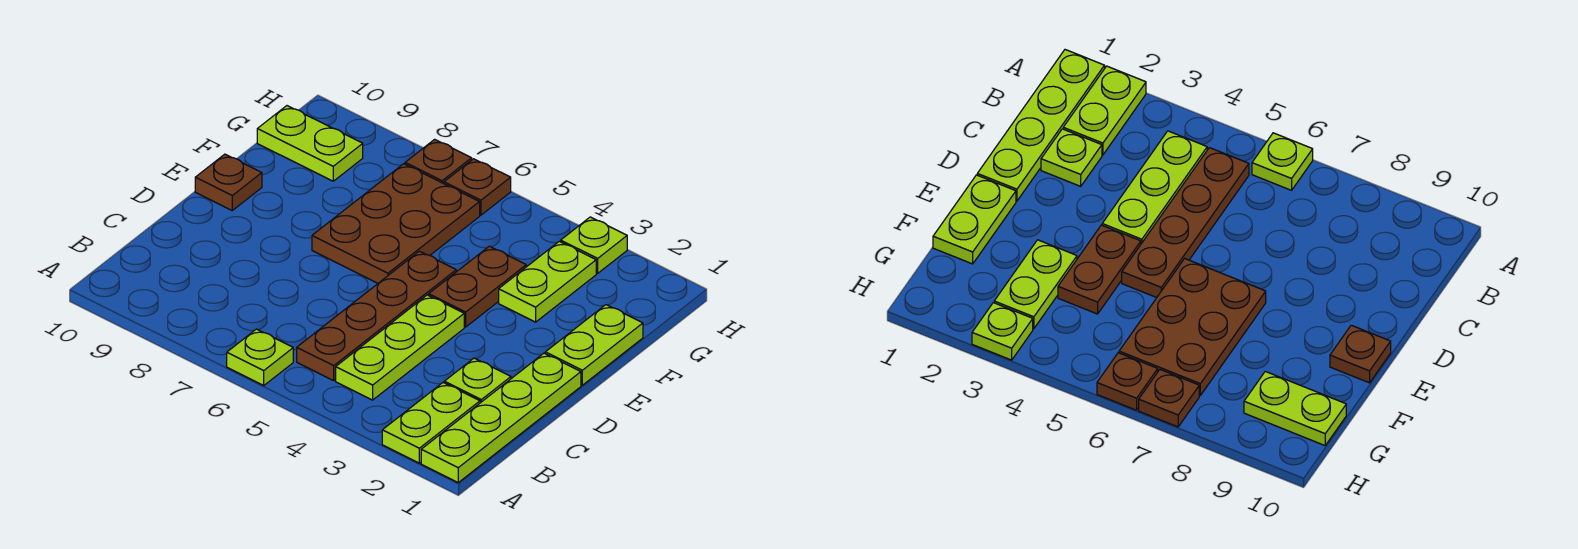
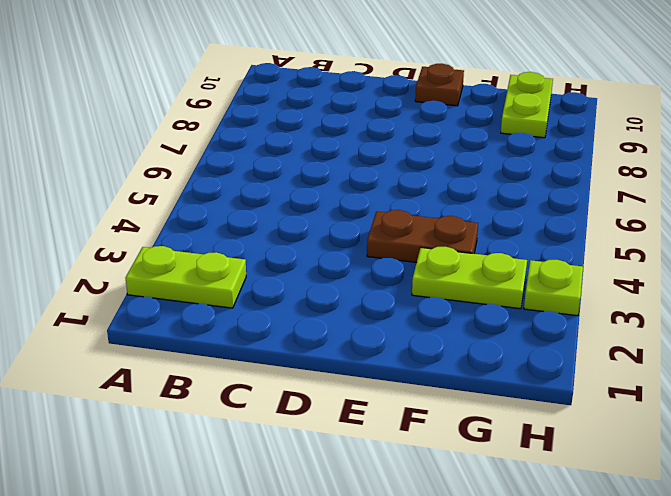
none -> lime 1x4 plate [421,353,581,482]
none -> lime 1x1 plate [227,329,293,385]
none -> lime 1x3 plate [336,295,464,400]

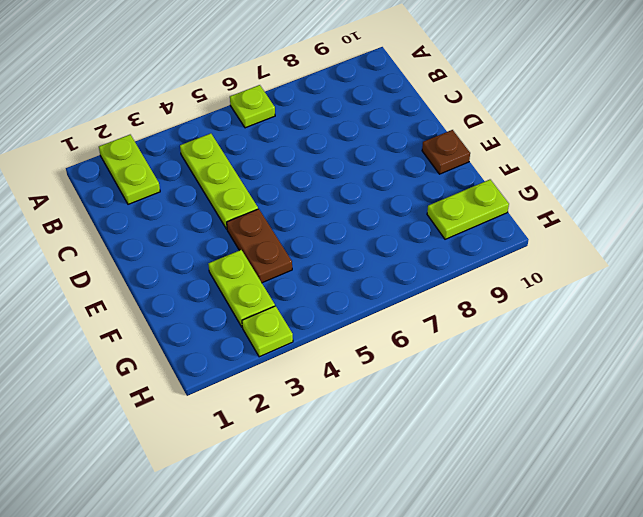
none -> lime 1x4 plate [421,353,581,482]
none -> brown 1x4 plate [297,251,456,381]
none -> lime 1x1 plate [444,358,511,403]

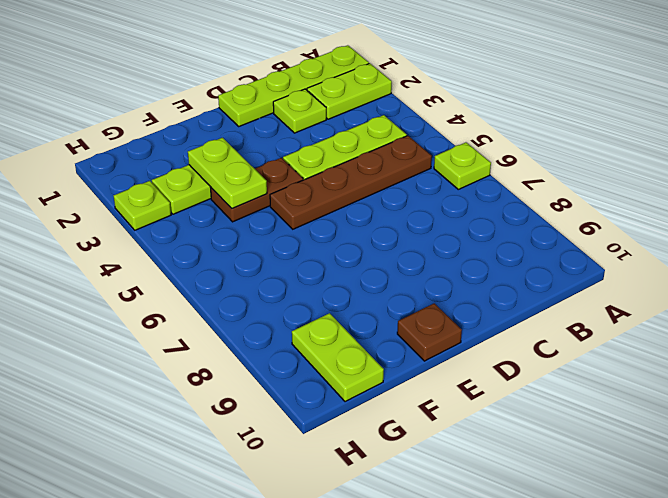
lime 1x2 plate [188,138,267,208] -> lime 1x2 plate turned to [545,305,643,385]
none -> brown 2x3 plate [312,164,480,283]
none -> brown 1x1 plate [444,159,511,215]
none -> brown 1x1 plate [405,139,472,184]

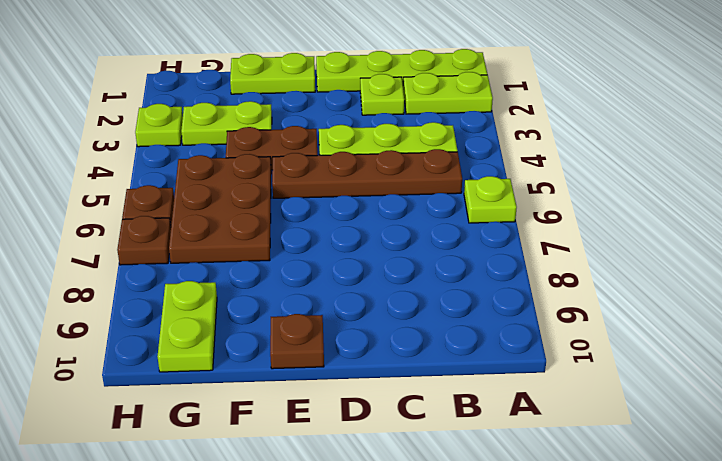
brown 2x3 plate [169,154,271,263] -> brown 2x3 plate turned to [312,164,480,283]

